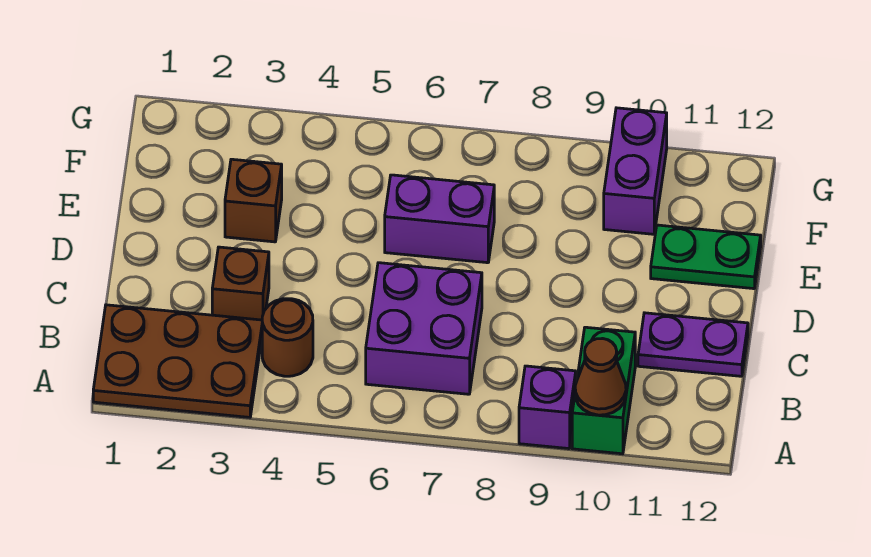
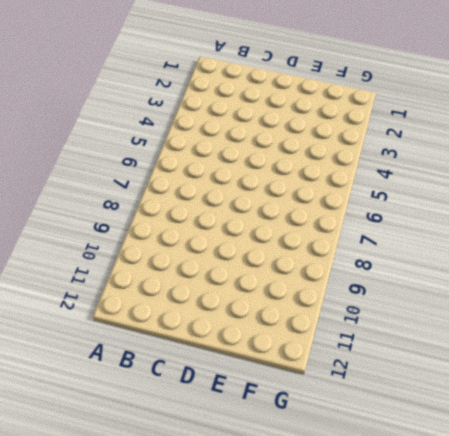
none -> brown 2x3 plate [93,305,262,417]
none -> purple 1x1 brick [519,366,576,449]
none -> green 1x2 brick [572,327,635,454]

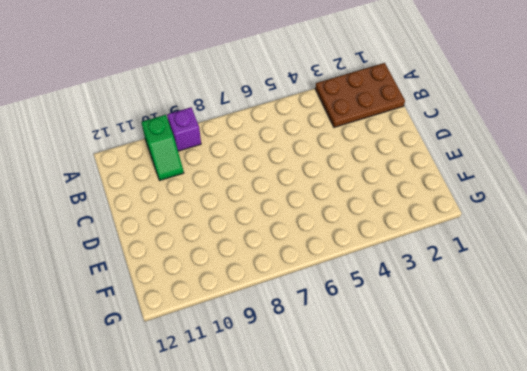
green 1x2 slope [141,115,184,180] -> green 1x2 brick [572,327,635,454]
none -> brown 1x1 round brick [262,299,313,376]
none -> purple 2x2 brick [366,263,482,394]
none -> brown 1x1 brick [212,247,269,320]

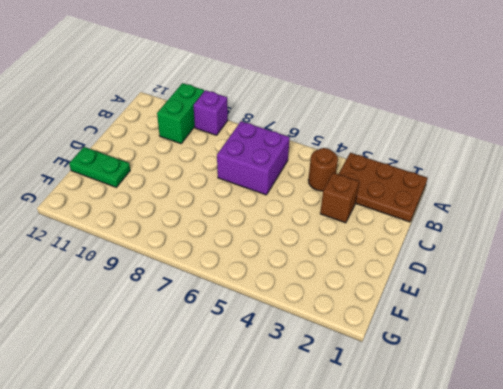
none -> purple 1x2 plate [638,313,748,376]
none -> brown 1x1 brick [225,159,282,242]
none -> purple 1x2 brick [385,175,494,263]

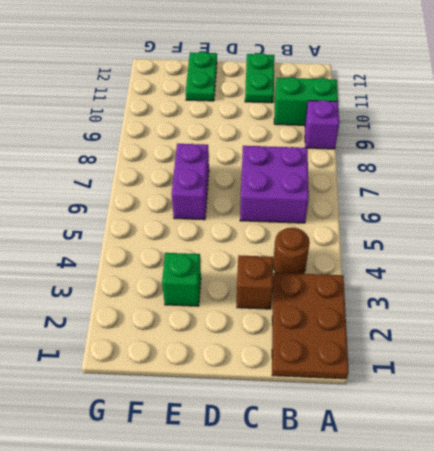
green 1x2 plate [245,53,274,103] -> purple 1x2 plate [638,313,748,376]
green 1x1 brick [162,253,201,306] -> brown 1x1 brick [225,159,282,242]
none -> purple 1x2 brick [604,108,667,234]
none -> brown 1x1 cone [575,339,626,415]

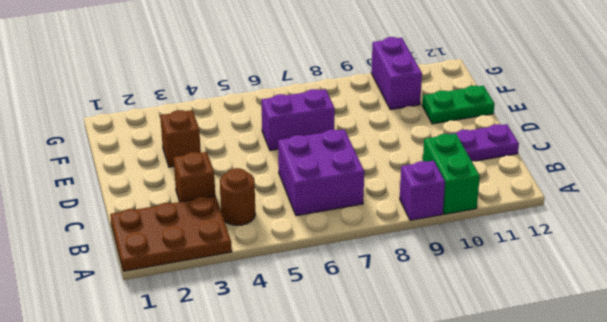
none -> brown 1x1 cone [575,339,626,415]

